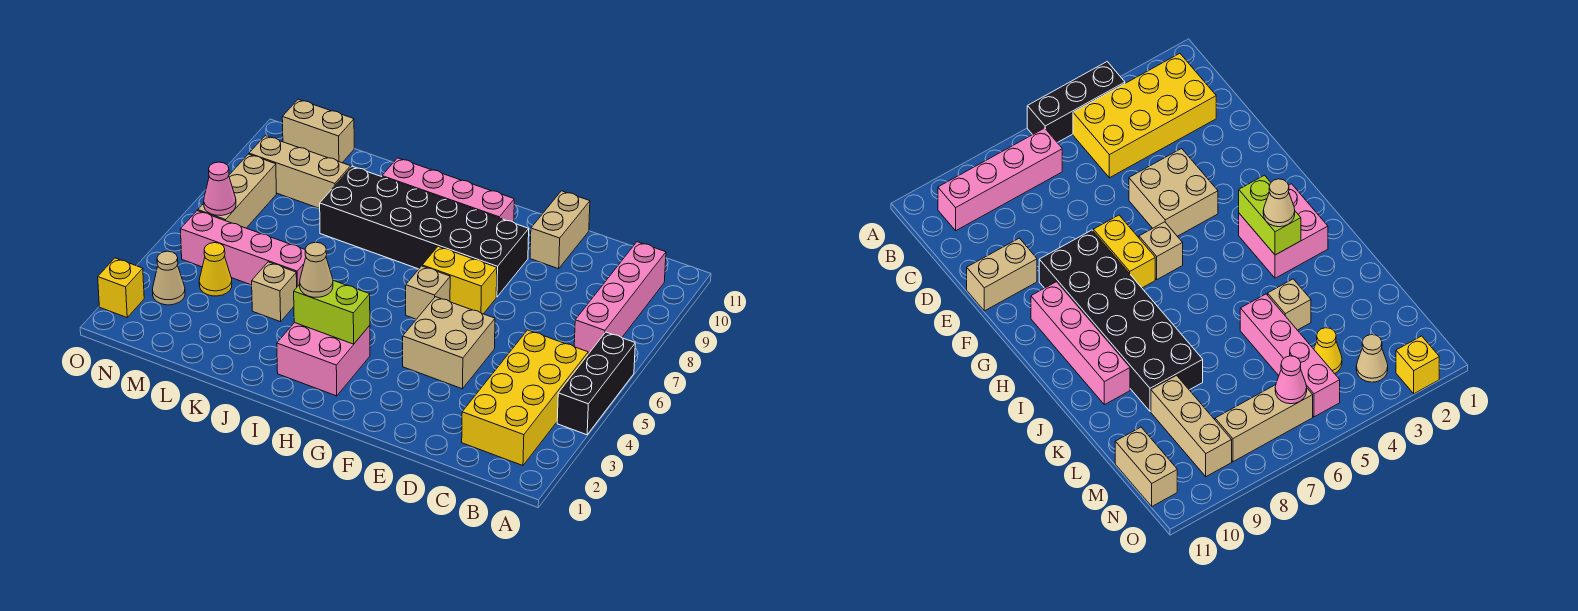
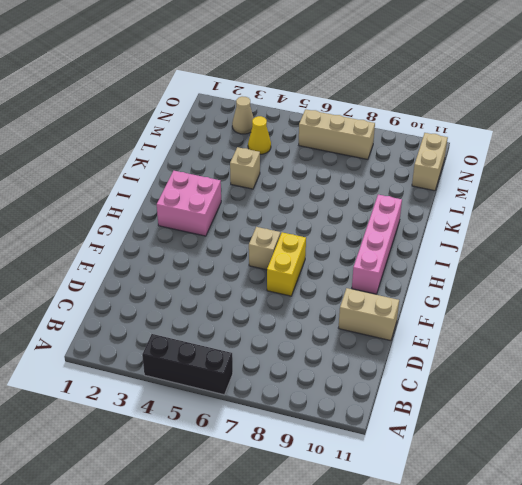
none -> yellow 2x4 brick [462,330,588,466]
none -> pink 1x4 brick [574,242,666,354]
none -> tan 2x2 brick [403,297,495,389]

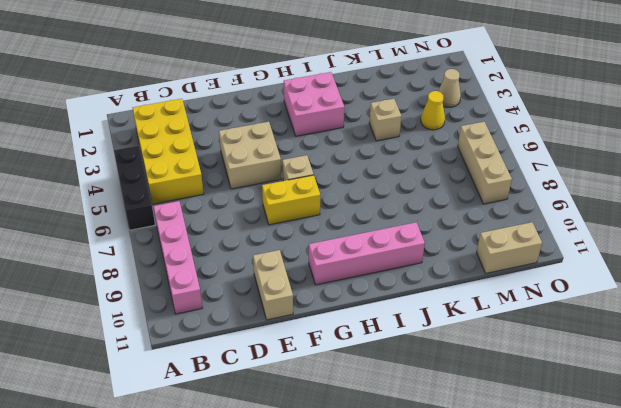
none -> black 2x6 brick [320,166,529,297]
none -> pink 1x4 brick [180,211,306,287]
none -> tan 1x3 brick [249,136,351,209]

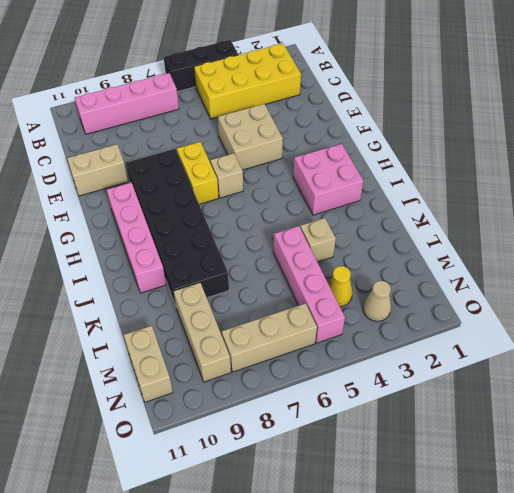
none -> yellow 1x1 brick [98,258,144,317]
none -> lime 1x2 brick [294,281,370,344]
none -> pink 1x1 cone [204,162,236,216]

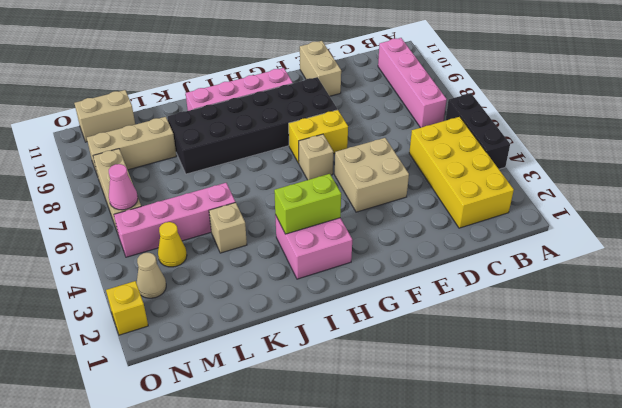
none -> tan 1x1 cone [300,242,333,297]

